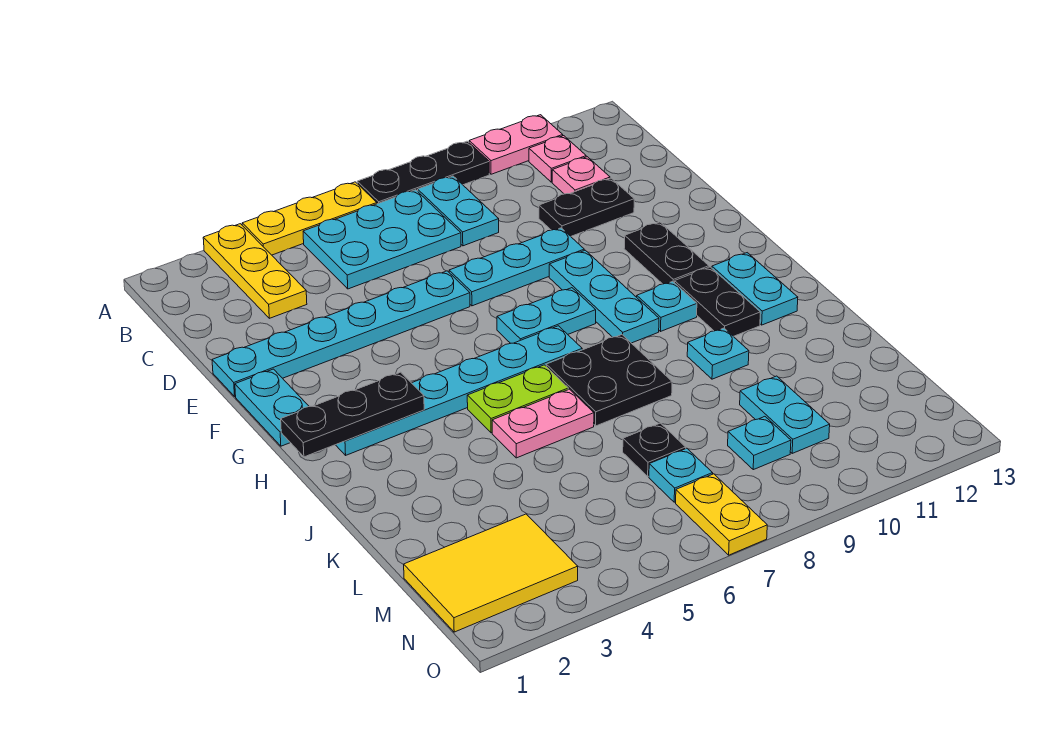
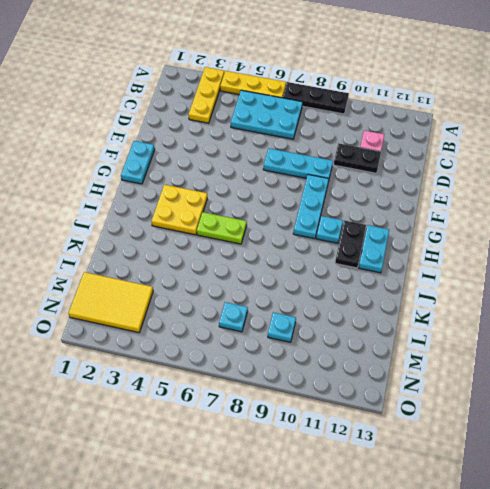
yellow 2x2 plate [151,185,207,235] -> cyan 1x6 plate [336,326,582,455]
none -> pink 1x2 plate [469,115,563,174]
none -> cyan 1x2 plate [418,176,499,246]
none -> pink 1x1 plate [529,136,586,182]
none -> cyan 1x6 plate [212,271,470,396]

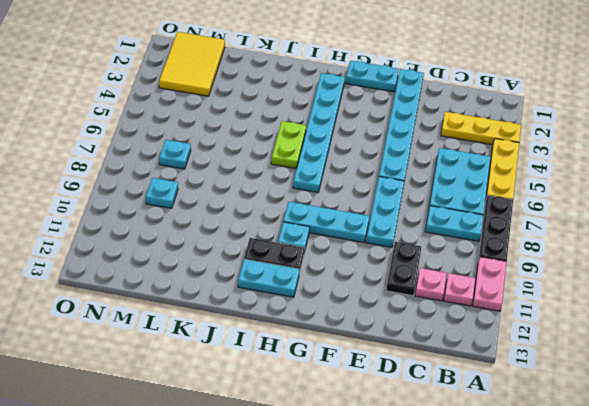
none -> black 1x2 plate [624,222,709,284]
none -> cyan 1x2 plate [497,288,596,343]
none -> black 2x2 plate [546,335,672,426]
none -> pink 1x2 plate [492,389,594,458]

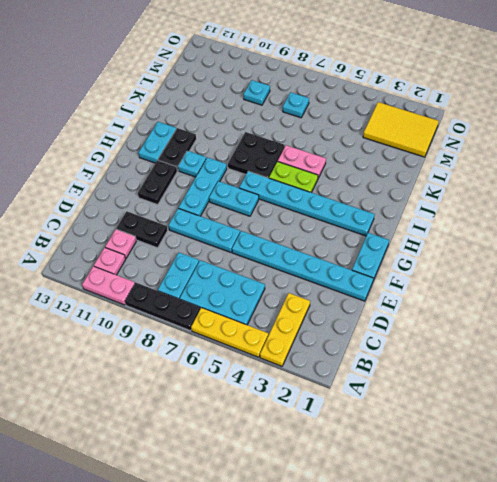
none -> cyan 1x1 plate [687,328,749,379]
none -> black 1x1 plate [623,423,686,476]
none -> cyan 1x2 plate [740,376,830,454]
none -> yellow 1x2 plate [676,474,767,555]

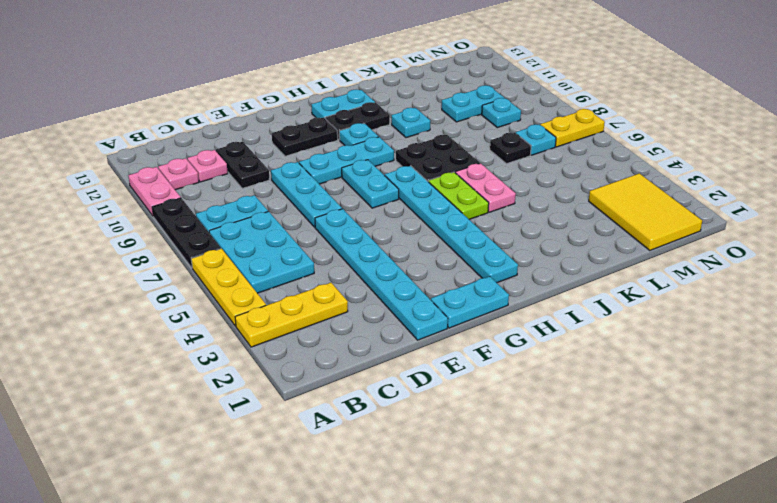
none -> black 1x3 plate [281,372,424,457]

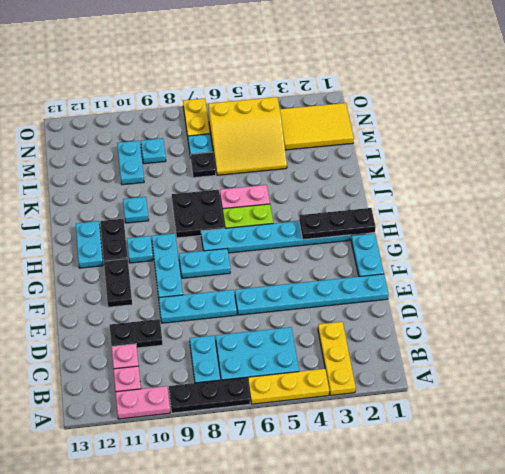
yellow 3x3 slope [209,97,287,175] -> none

